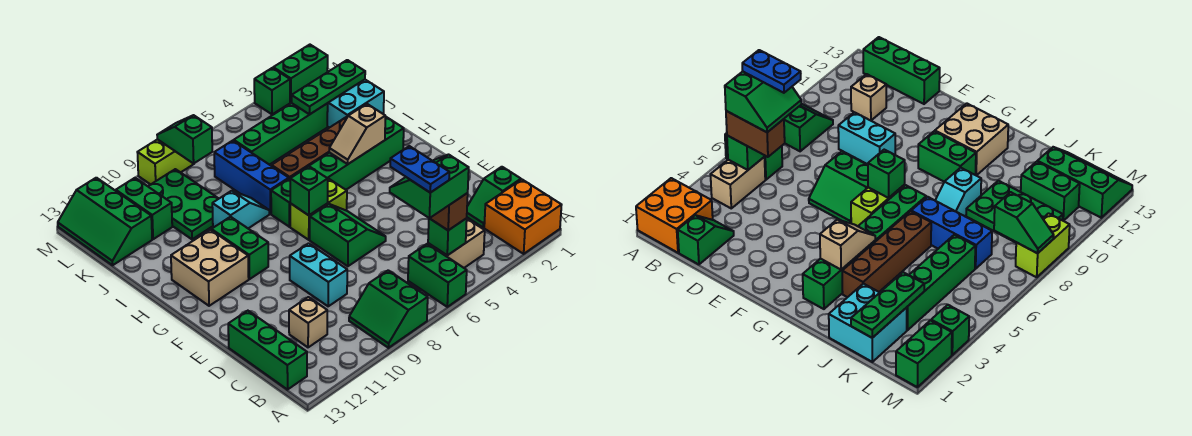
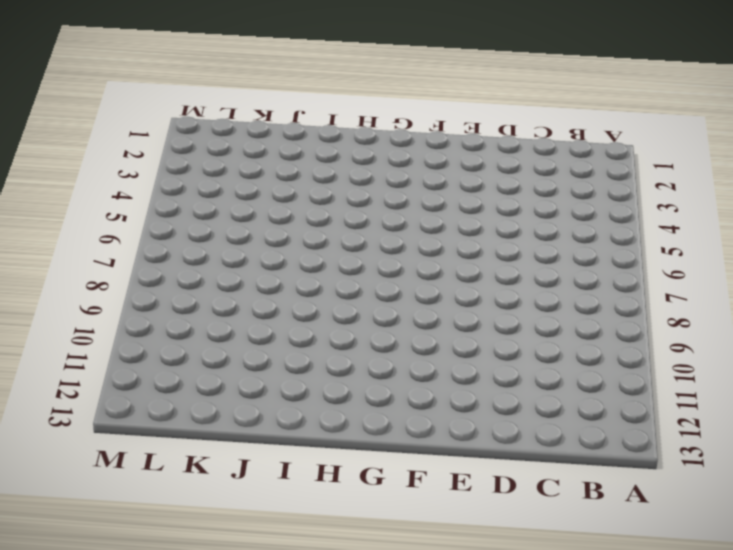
none -> orange 2x2 brick [484,180,561,254]
none -> green 1x2 brick [408,244,467,307]
none -> green 2x2 slope [349,270,428,348]
none -> tan 1x2 brick [428,219,485,268]

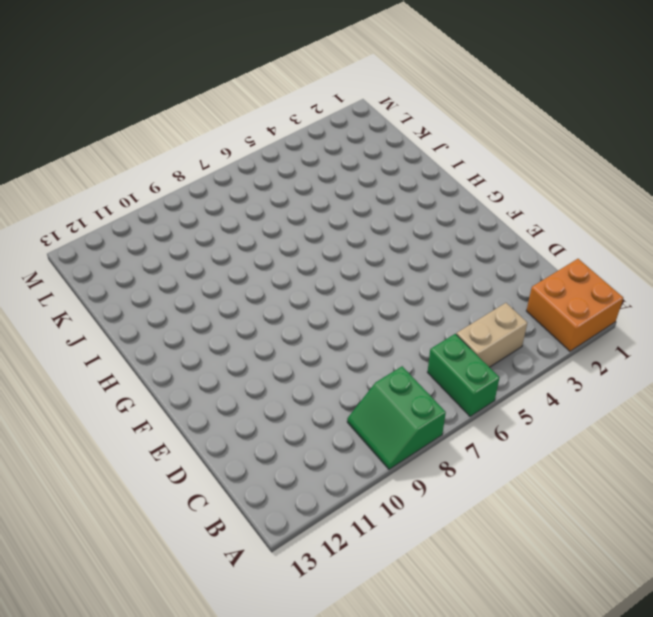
none -> green 1x3 brick [228,311,307,390]
none -> green 1x2 slope [467,167,521,228]
none -> tan 1x1 brick [289,297,327,347]
none -> cyan 1x2 brick [290,243,347,306]

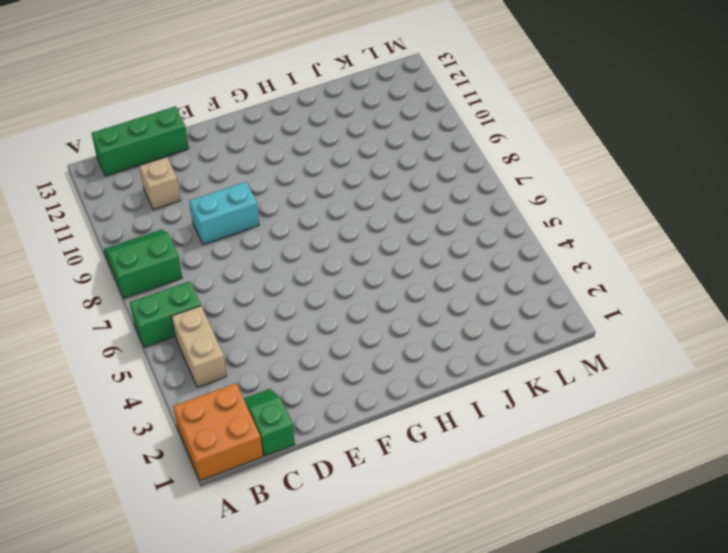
none -> green 2x2 slope [310,204,386,266]
none -> lime 1x2 brick [290,179,347,240]
none -> green 1x2 brick [211,217,268,279]
none -> tan 2x2 brick [171,230,249,306]

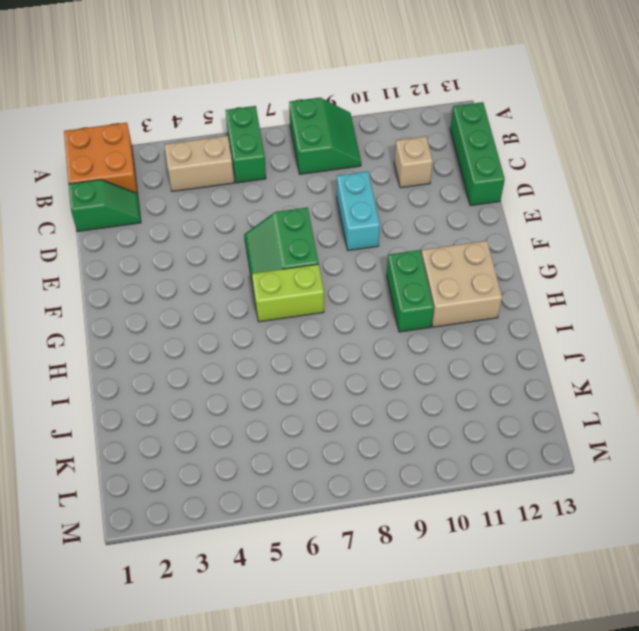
none -> green 1x6 brick [271,116,404,227]
none -> brown 1x4 brick [272,116,348,178]
none -> blue 1x3 brick [214,141,289,214]
none -> cyan 1x2 slope [212,191,269,228]

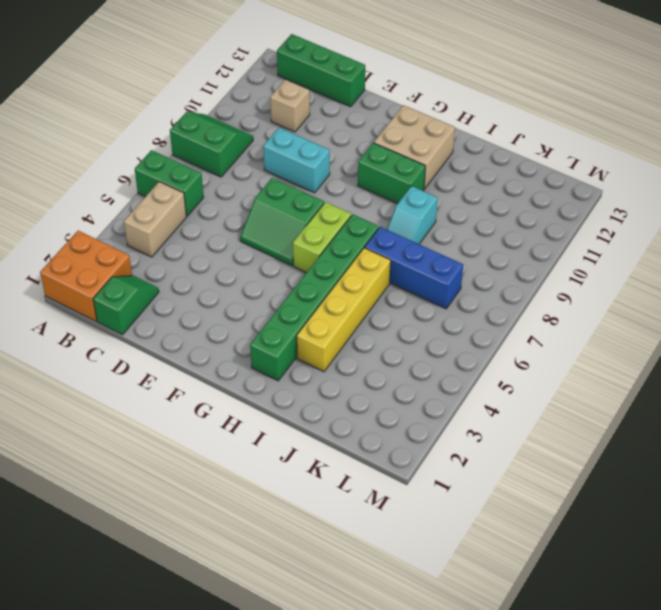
yellow 1x4 brick [297,248,391,372] -> brown 1x4 brick [272,116,348,178]
none -> cyan 2x2 brick [327,80,384,128]
none -> green 2x3 plate [148,169,219,239]
none -> green 1x4 brick [234,103,328,165]
none -> green 1x2 brick [116,178,172,239]

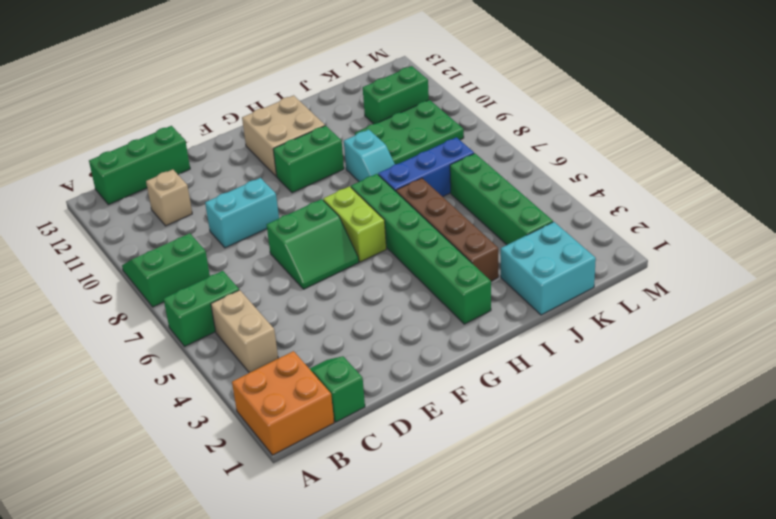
none -> green 2x3 slope [58,178,152,265]
none -> green 1x2 brick [273,45,328,102]
none -> green 1x1 brick [254,68,290,114]
none -> lime 1x2 brick [137,139,194,184]

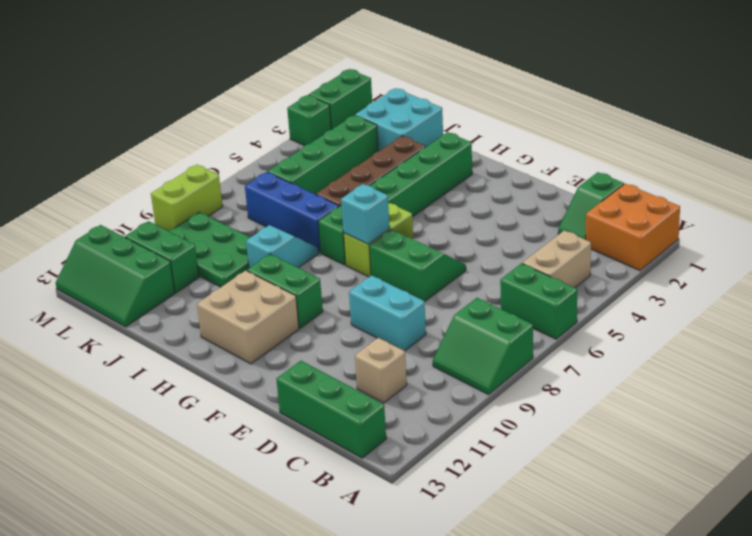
cyan 1x1 brick [341,184,390,244] -> green 1x1 brick [290,166,328,215]
none -> green 1x1 brick [428,218,467,255]
none -> tan 1x2 slope [329,104,385,164]
none -> green 1x3 plate [292,60,365,114]
none -> green 1x2 slope [157,115,212,163]

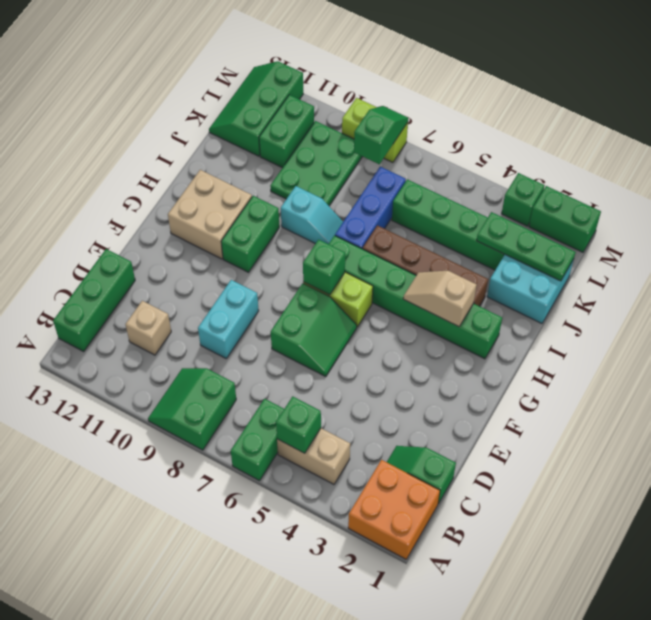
none -> brown 1x2 brick [430,193,468,230]
none -> green 2x2 slope [390,155,469,218]
none -> blue 1x2 plate [390,146,449,193]

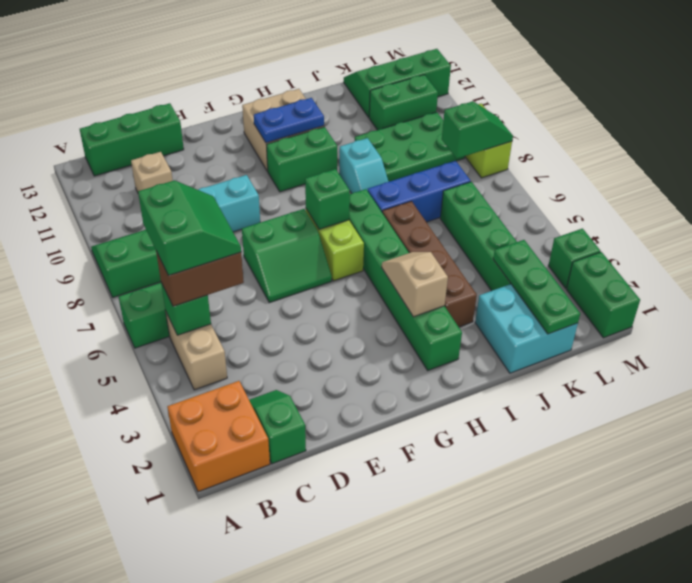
blue 1x2 plate [254,98,324,143] -> blue 1x2 plate moved to [390,146,449,193]

